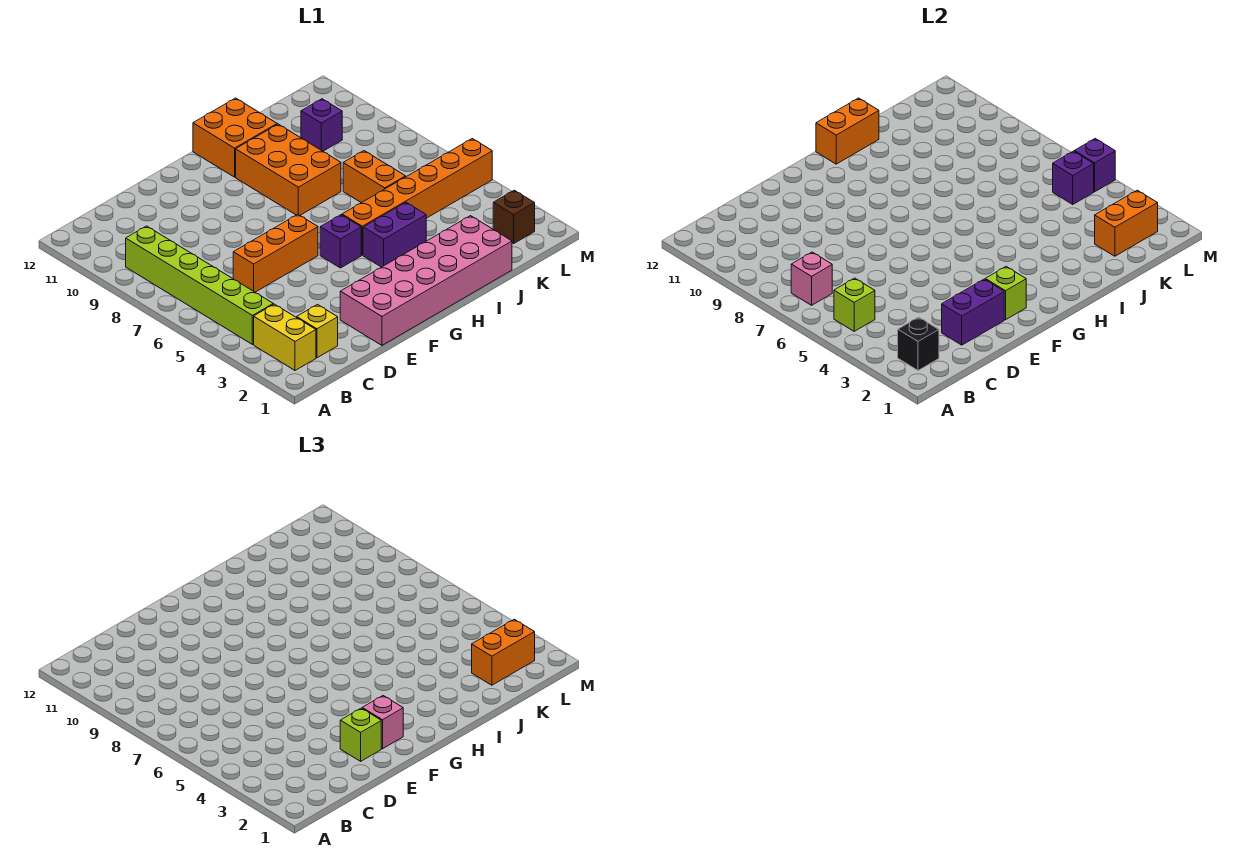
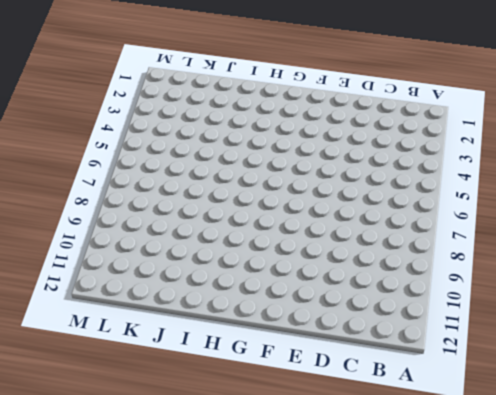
none -> yellow 1x2 brick [254,304,316,370]
none -> lime 1x6 brick [126,226,273,344]
none -> yellow 1x1 brick [297,305,338,358]

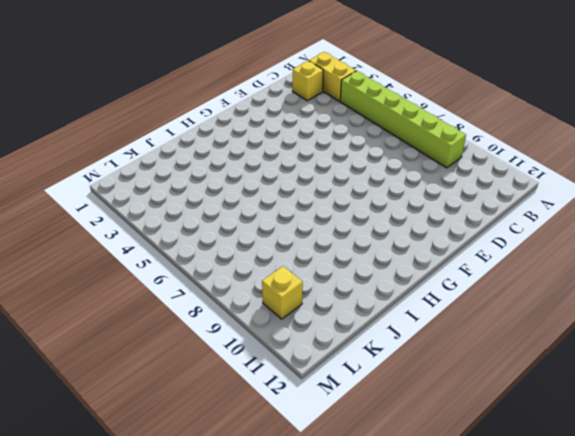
yellow 1x1 brick [262,266,303,319] -> none
none -> orange 1x3 brick [233,214,318,292]
none -> pink 2x6 brick [340,216,512,345]
none -> purple 1x1 brick [320,215,361,268]

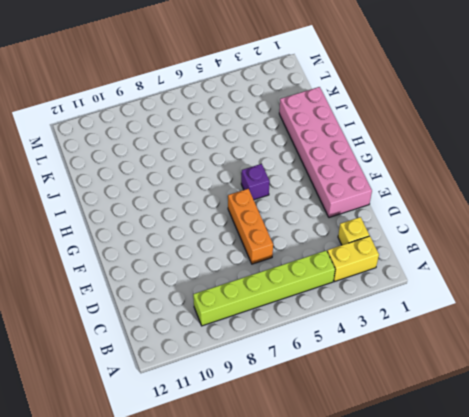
none -> purple 1x2 brick [363,202,426,267]
none -> orange 1x6 brick [342,139,492,255]
none -> orange 2x3 brick [236,124,341,215]

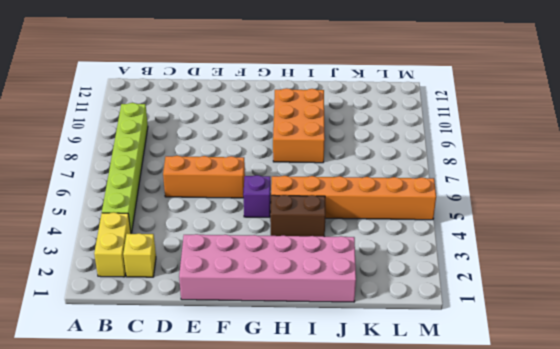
brown 1x2 brick [270,195,325,237] -> purple 1x2 brick [363,202,426,267]
none -> orange 2x2 brick [193,98,277,177]
none -> orange 1x2 brick [343,151,406,203]
none -> purple 1x1 brick [301,99,342,151]

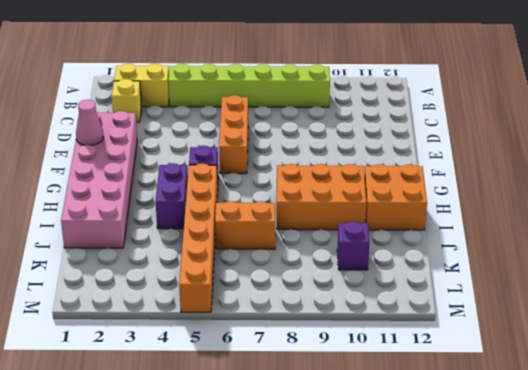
pink 1x1 cone [76,100,104,145] -> none
none -> brown 1x1 brick [493,190,535,243]
none -> black 1x1 brick [898,317,939,370]
none -> lime 1x1 brick [834,278,875,331]

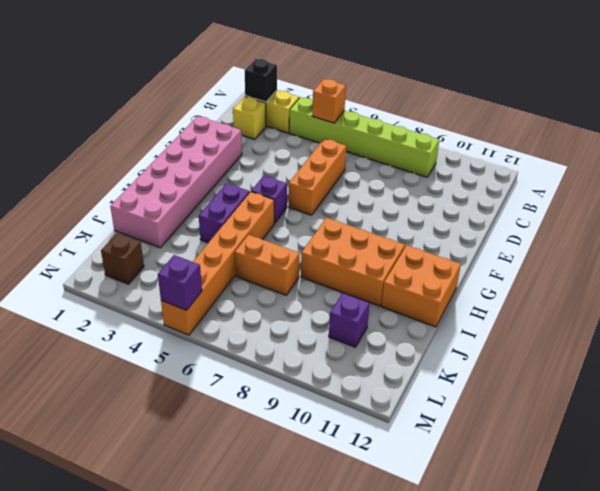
orange 1x1 brick [312,79,346,123] -> lime 1x1 brick [834,278,875,331]
none -> pink 1x1 brick [791,252,832,305]
none -> purple 1x2 brick [942,279,1004,345]
none -> lime 1x1 brick [985,267,1026,320]

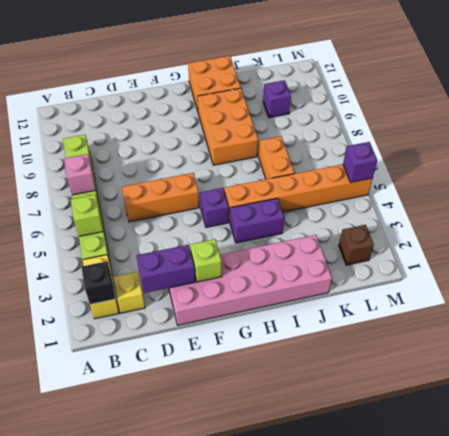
none -> orange 1x2 brick [816,98,879,164]
none -> orange 1x2 brick [1095,190,1158,256]
none -> purple 1x1 brick [1053,151,1094,204]

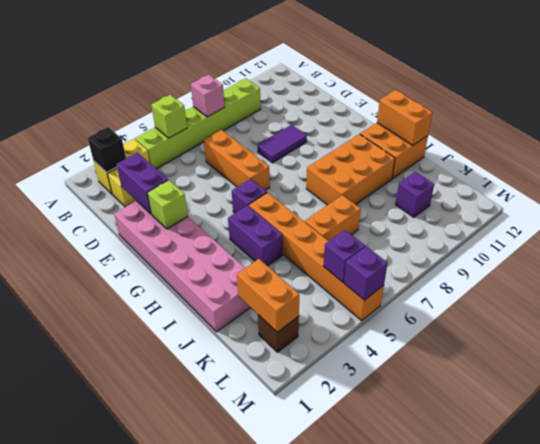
purple 1x2 tile [257,125,307,163] -> none
none -> lime 1x1 brick [340,708,381,761]
none -> pink 1x1 brick [362,696,403,749]
none -> orange 1x2 brick [472,619,535,685]

